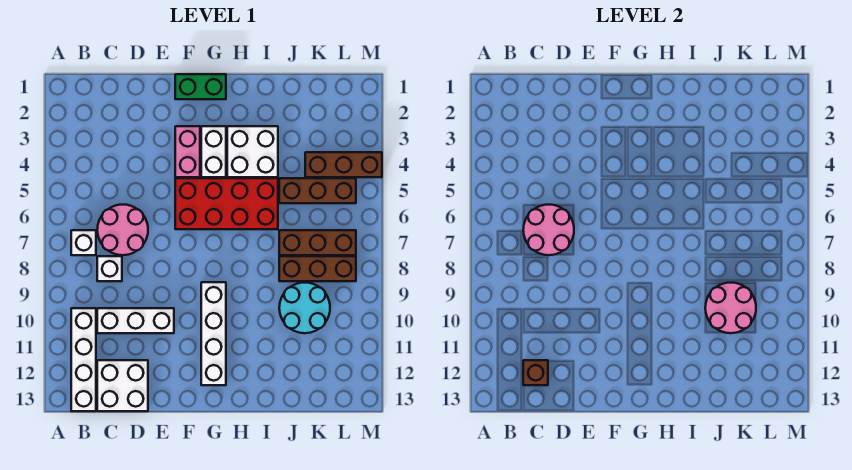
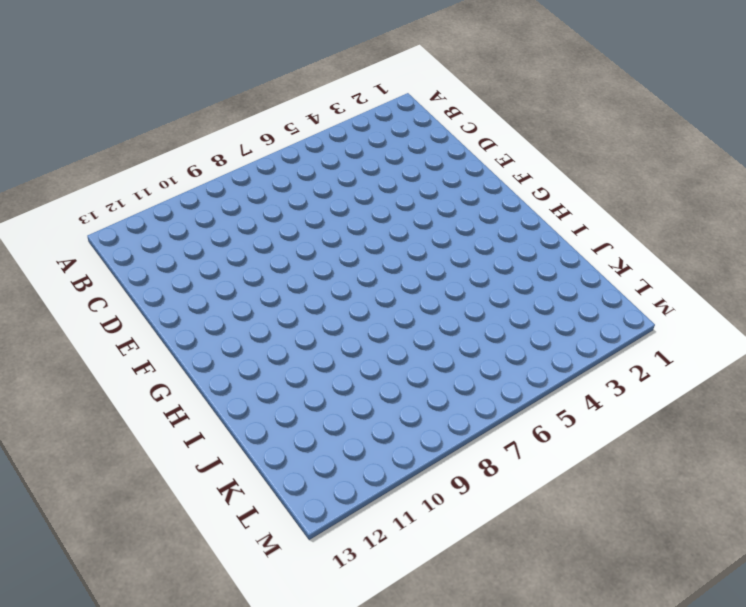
none -> white 1x1 brick [71,230,96,255]
none -> white 1x4 brick [71,308,96,411]
none -> pink 2x2 round brick [97,205,148,255]

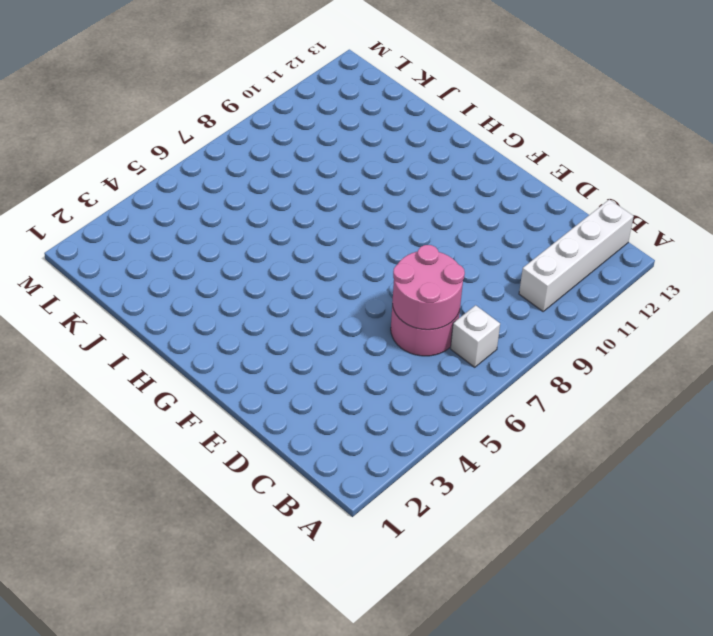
none -> white 1x1 brick [97,256,122,281]
none -> white 1x3 brick [97,308,174,333]
none -> white 2x2 brick [97,360,148,411]

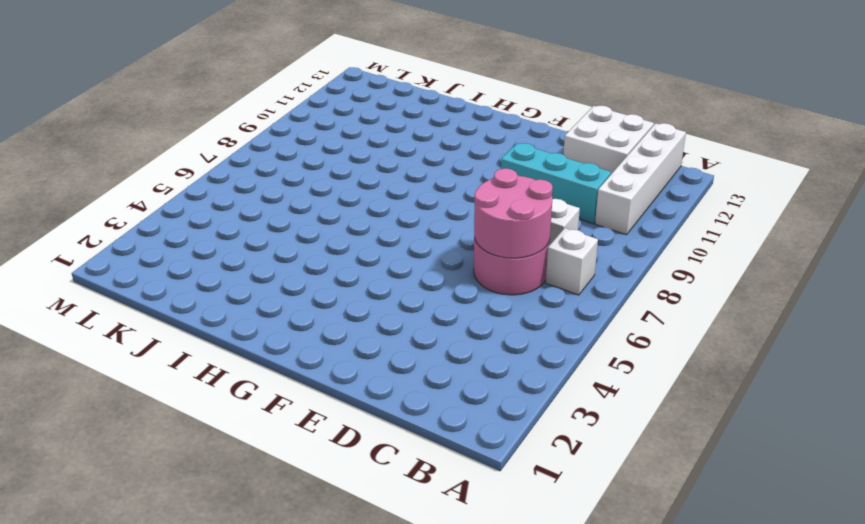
cyan 1x3 brick [501,143,611,224] -> white 1x3 brick [97,308,174,333]
none -> green 1x2 brick [175,74,226,99]
none -> pink 1x2 brick [175,126,200,177]
none -> red 2x4 brick [175,178,278,229]

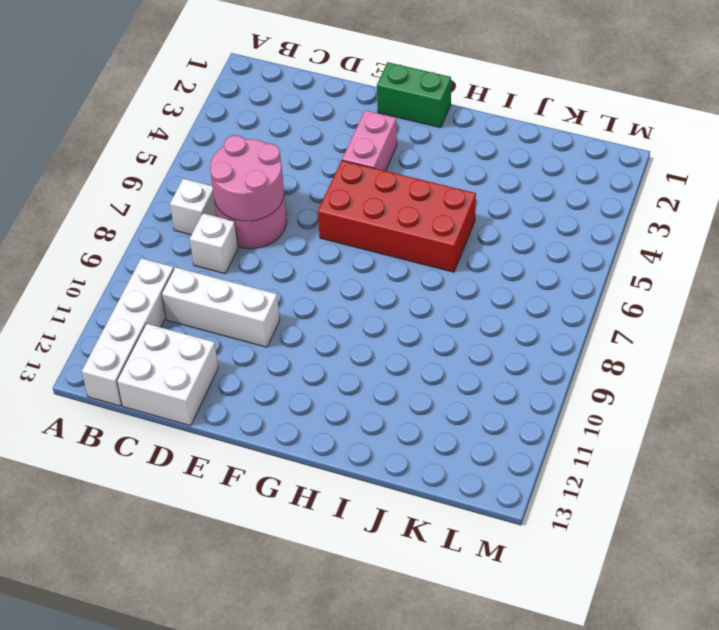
none -> white 1x2 brick [201,126,226,177]
none -> white 1x4 brick [201,282,226,385]
none -> white 2x2 brick [227,126,278,177]

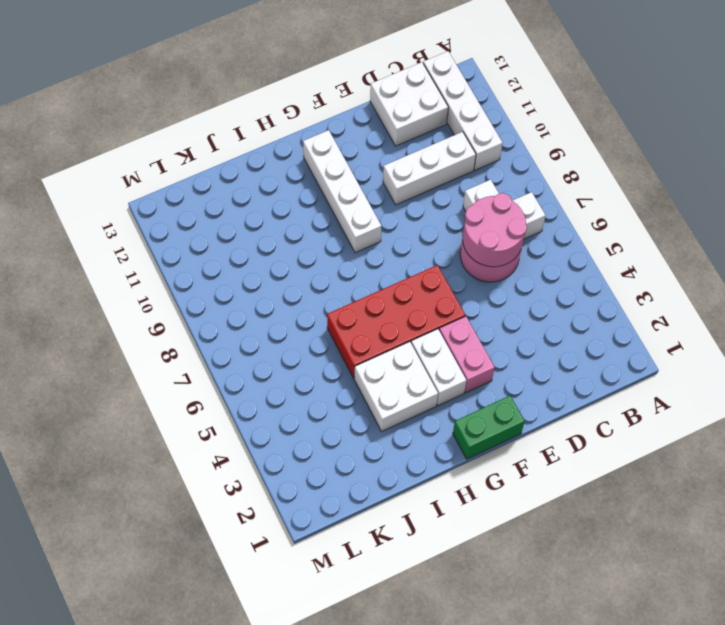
none -> brown 1x3 brick [279,178,356,203]
none -> brown 1x3 brick [279,230,356,255]
none -> brown 1x3 brick [279,256,356,281]

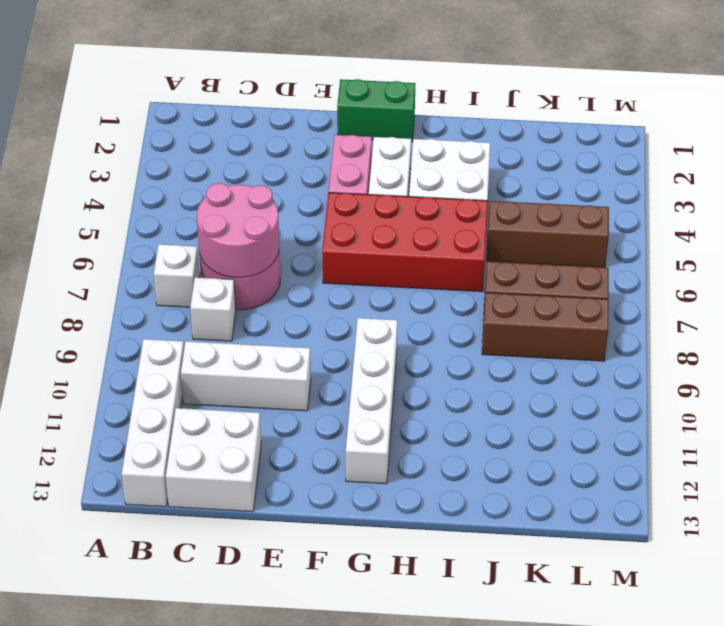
none -> cyan 2x2 round brick [279,283,330,333]
none -> brown 1x3 brick [305,152,382,177]
none -> brown 1x1 brick [523,360,548,385]

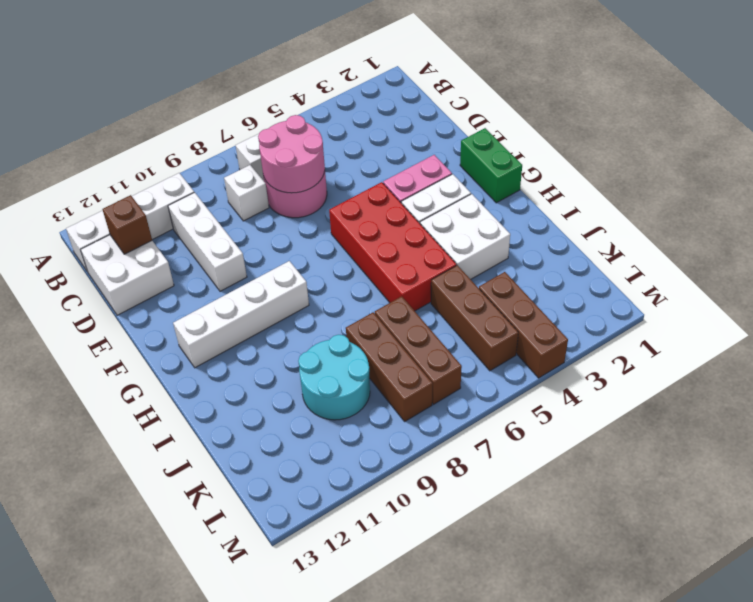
none -> pink 2x2 round brick [705,283,756,333]

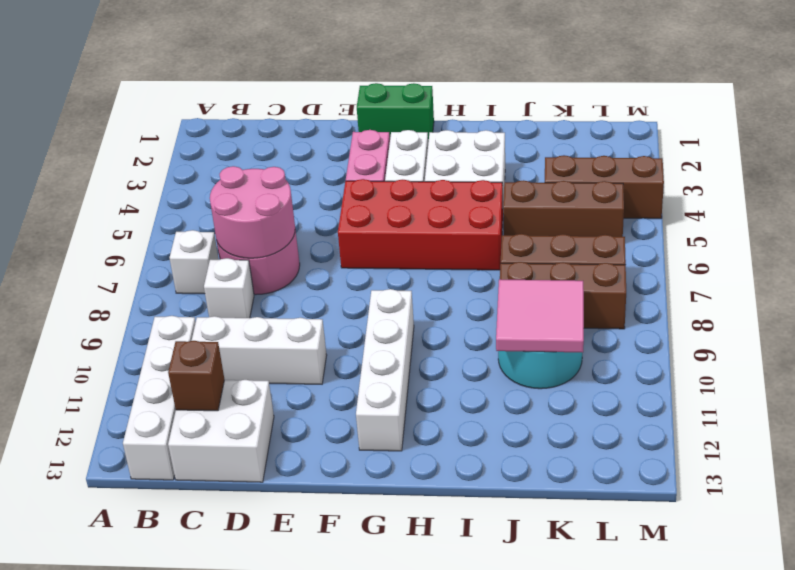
pink 2x2 tile [496,279,584,352] -> pink 2x2 round brick [705,283,756,333]

